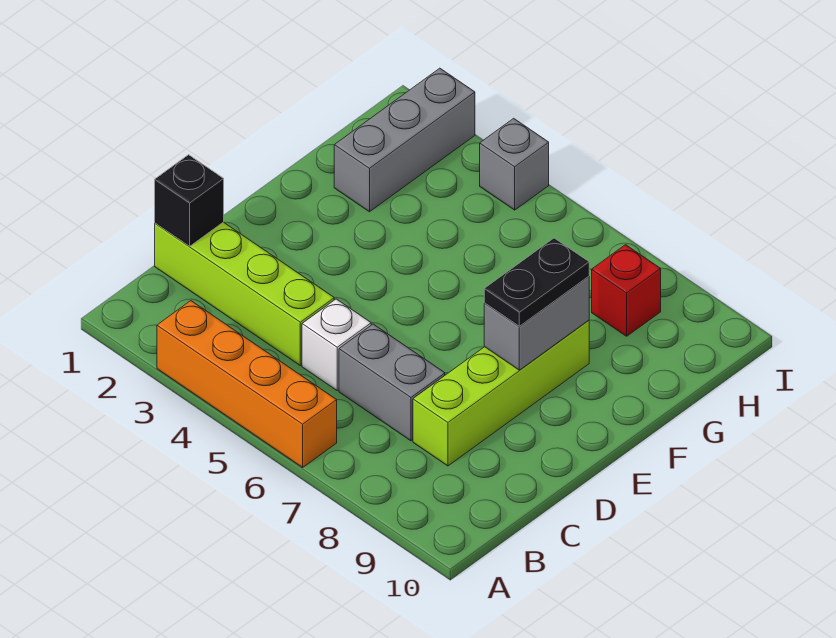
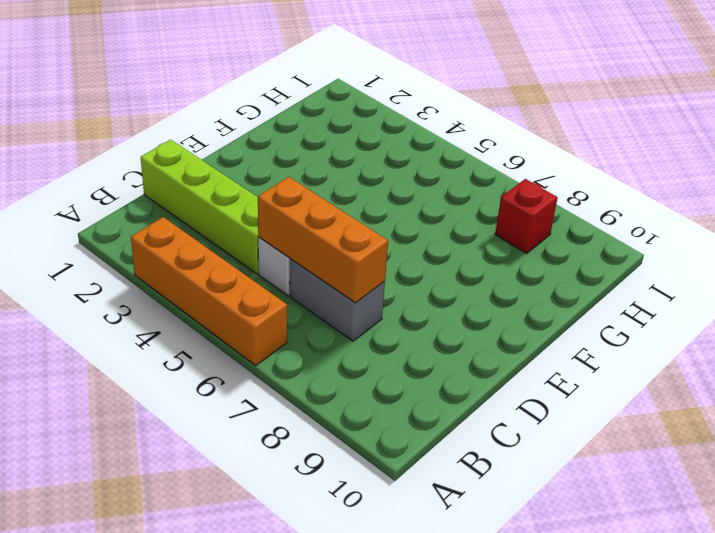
orange 1x3 brick [258,177,388,303] -> none
none -> lime 1x4 brick [413,320,589,466]
none -> grey 1x3 brick [334,68,475,212]

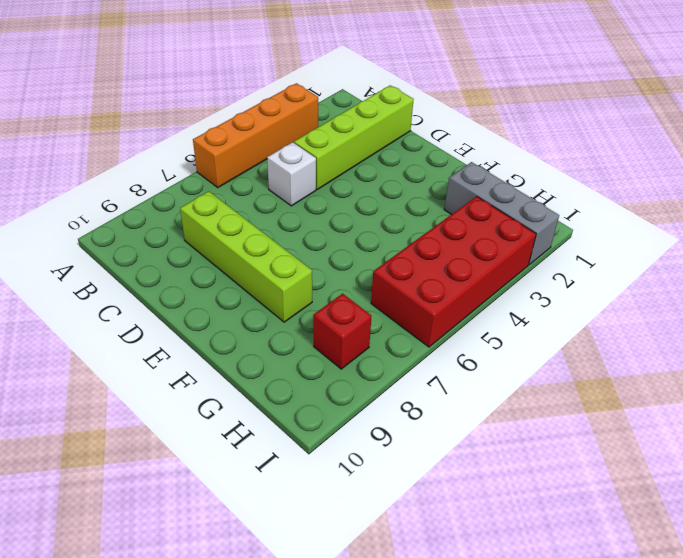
red 2x4 brick [371,196,536,347] -> grey 1x1 brick [480,118,549,210]
none -> grey 1x2 brick [339,324,445,441]
none -> black 1x1 brick [155,155,224,246]

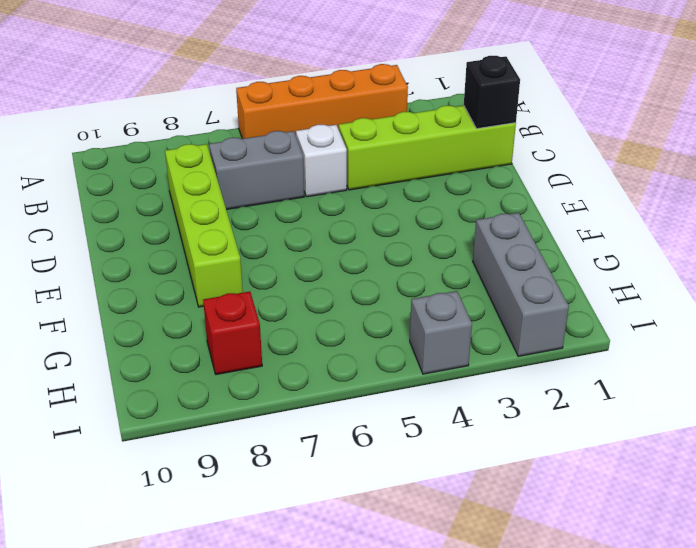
none -> grey 1x2 brick [484,276,589,370]
none -> black 1x2 plate [484,238,589,326]

